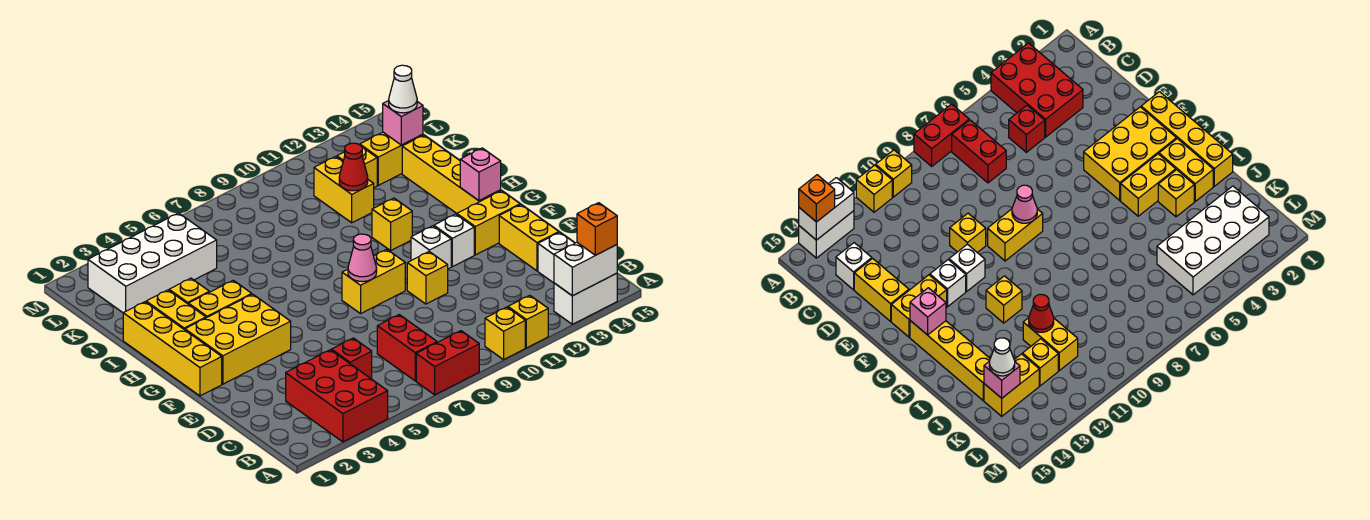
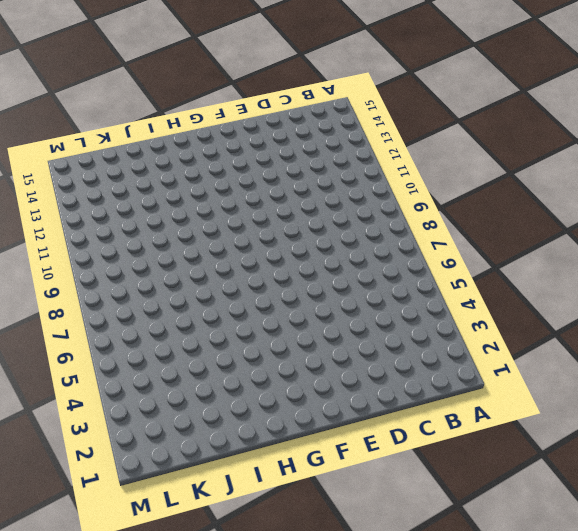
none -> red 2x3 brick [286,350,388,442]
none -> red 1x2 brick [416,331,479,395]
none -> yellow 1x1 brick [485,307,525,360]
none -> yellow 1x1 brick [508,295,548,348]

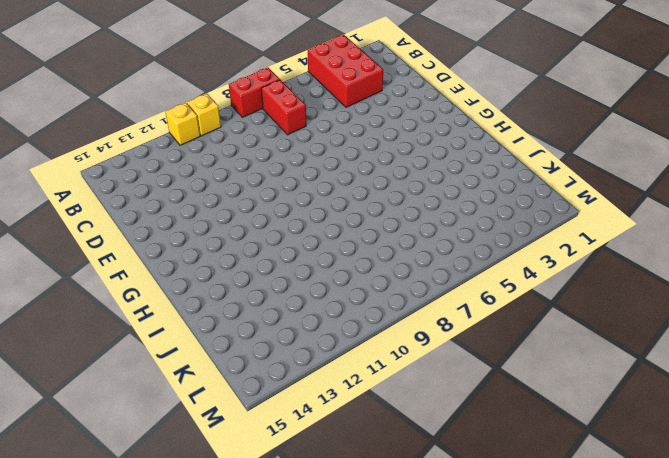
none -> white 1x2 brick [554,273,617,324]
none -> red 1x1 brick [331,338,372,379]
none -> white 1x1 brick [538,232,575,283]
none -> yellow 1x2 brick [499,205,559,271]

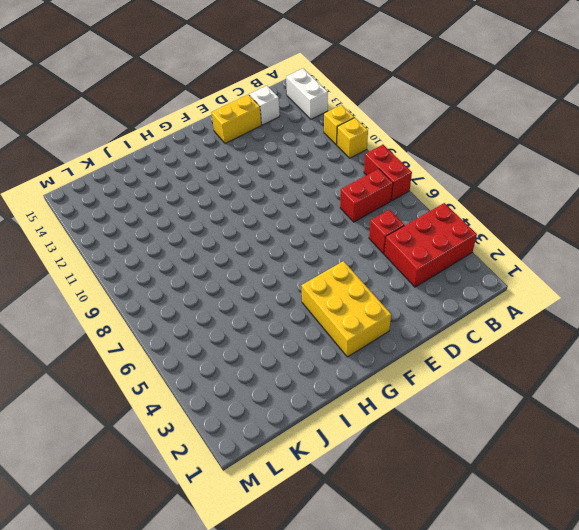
none -> yellow 1x1 brick [407,252,448,304]
none -> yellow 1x4 brick [123,302,222,396]
none -> yellow 1x2 brick [342,249,405,314]
none -> white 1x1 brick [411,226,451,269]

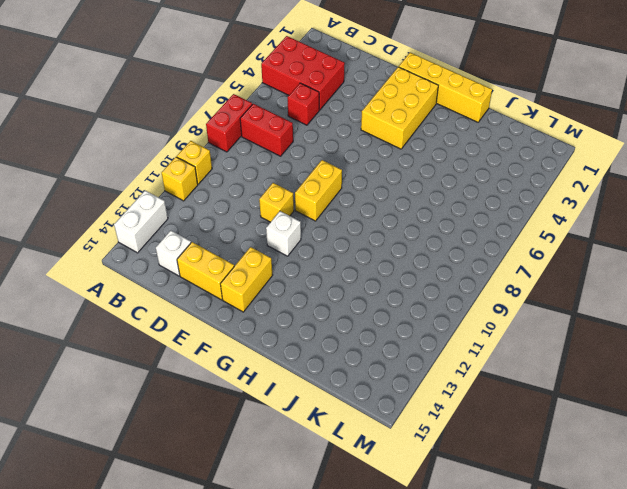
none -> white 1x1 brick [434,214,474,267]
none -> yellow 1x4 brick [402,135,501,213]
none -> yellow 1x2 brick [146,290,206,330]
none -> yellow 1x2 brick [189,280,252,318]

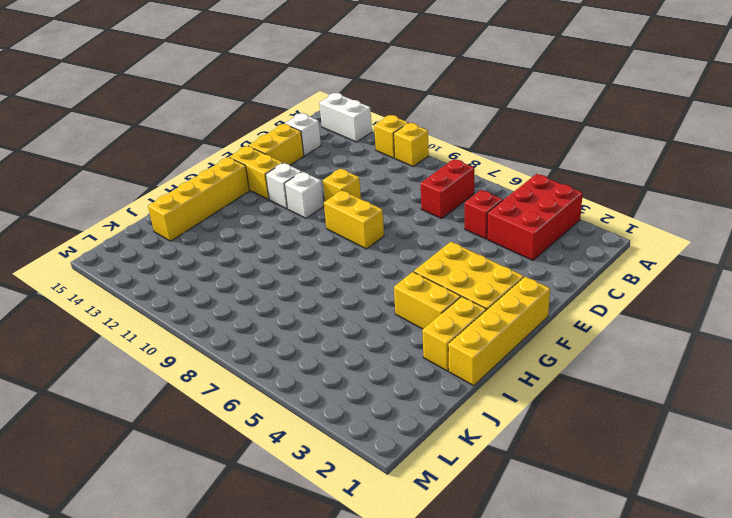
none -> red 1x2 brick [416,331,479,395]
none -> yellow 1x1 brick [372,198,412,250]
none -> yellow 1x1 brick [169,278,209,304]
none -> yellow 1x2 brick [314,156,374,223]

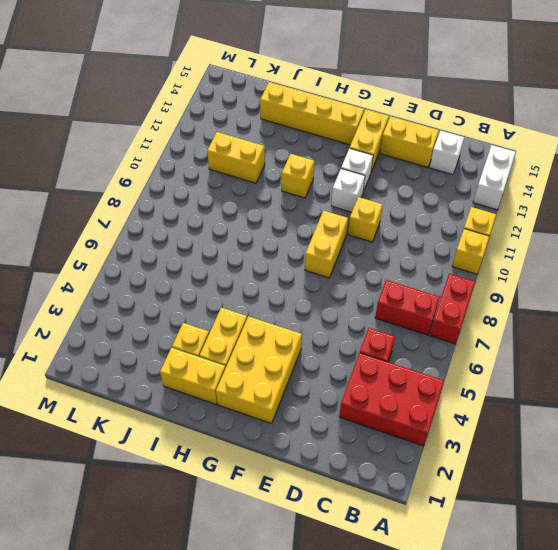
none -> yellow 1x4 brick [123,302,222,396]
none -> white 2x4 brick [88,213,217,313]
none -> yellow 1x1 brick [337,147,377,188]
none -> yellow 1x2 brick [360,132,423,185]

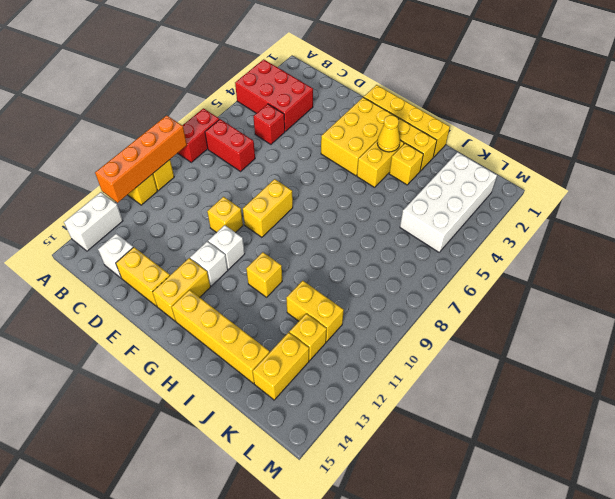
orange 1x4 brick [95,115,187,203] -> none
yellow 1x1 cone [377,115,400,152] -> none
none -> white 1x2 brick [554,243,617,296]
none -> pink 1x1 cone [348,234,377,282]
none -> pink 1x1 brick [460,148,501,201]
none -> red 1x1 cone [339,143,368,191]

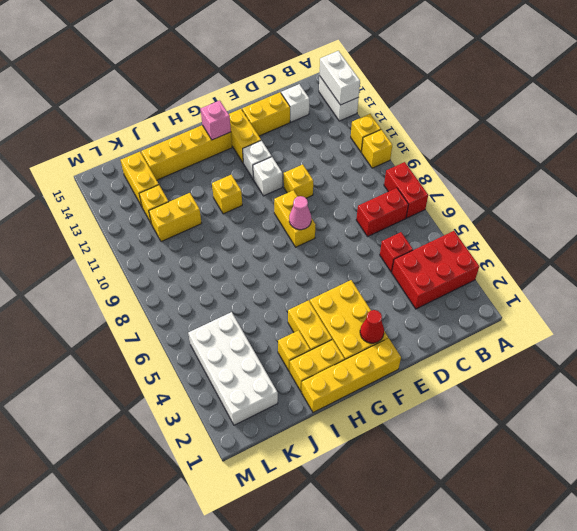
red 1x1 cone [360,310,384,343] -> red 1x1 cone moved to [339,143,368,191]
none -> pink 1x1 brick [383,101,423,145]
none -> orange 1x1 brick [577,203,617,255]
none -> white 1x1 cone [389,65,417,113]

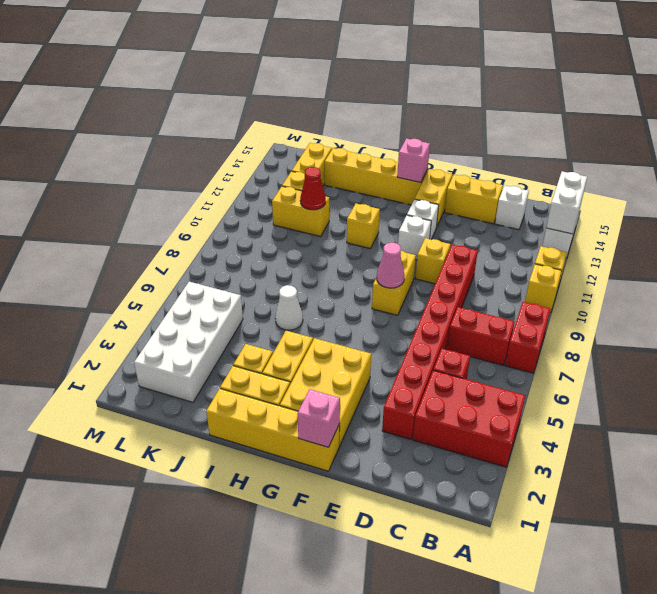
red 1x8 brick [382,244,478,439] -> none
pink 1x1 brick [297,389,340,447] -> pink 1x1 brick moved to [383,101,423,145]
white 1x1 cone [275,285,303,330] -> white 1x1 cone moved to [389,65,417,113]
none -> orange 1x1 brick [577,203,617,255]

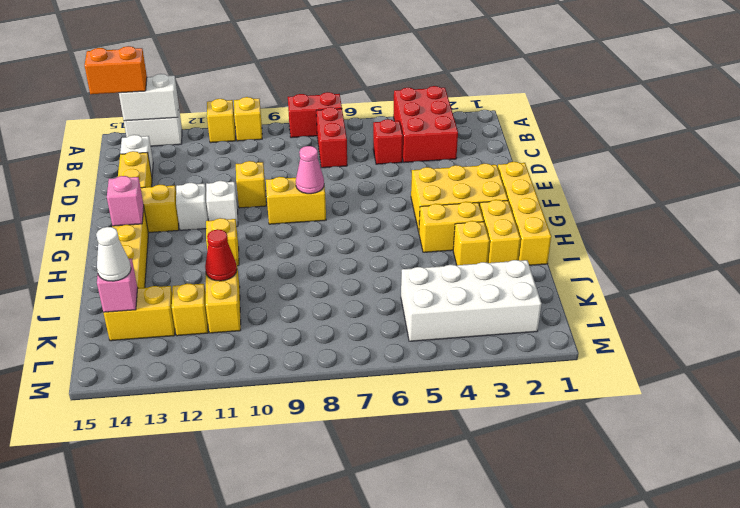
orange 1x2 brick [85,46,147,94] -> orange 1x1 brick [577,203,617,255]

